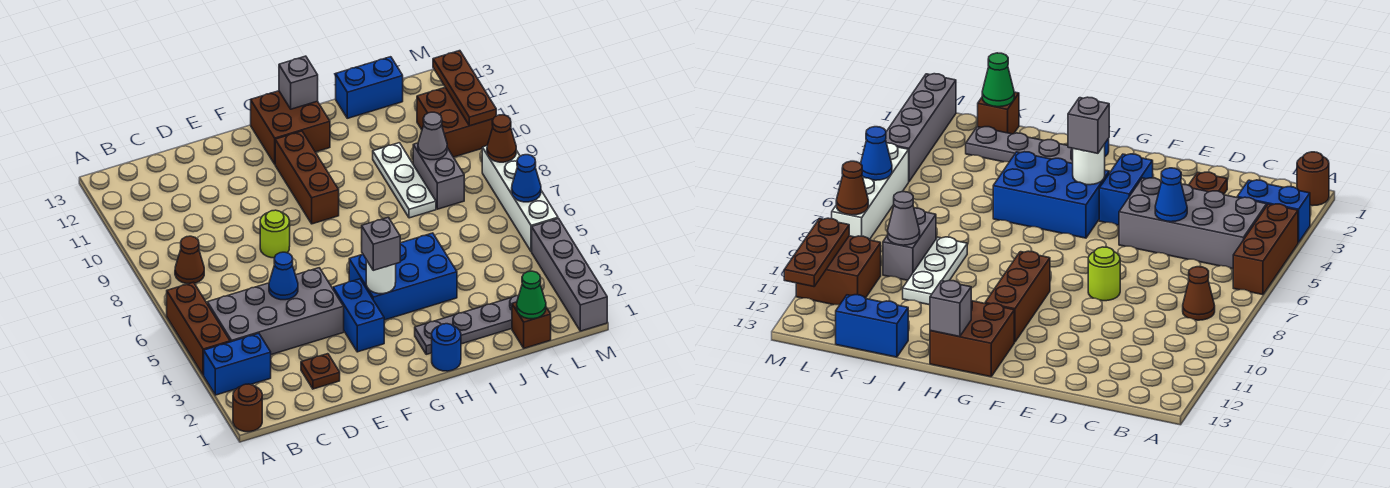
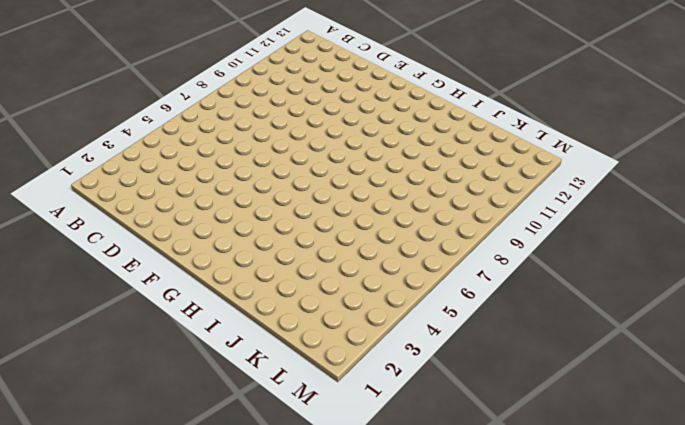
none -> brown 1x1 round brick [233,384,262,432]
none -> blue 1x2 brick [204,333,271,395]
none -> brown 1x3 brick [167,282,230,375]

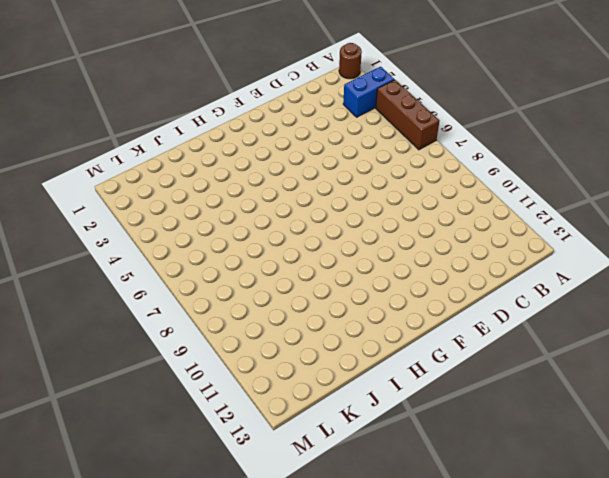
none -> grey 2x4 brick [207,268,344,355]
none -> brown 1x1 cone [175,236,204,284]
none -> brown 1x1 plate [301,354,340,389]

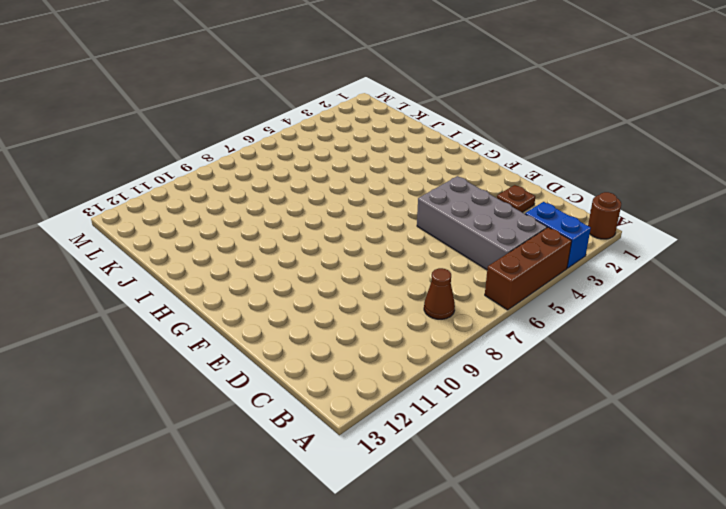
none -> lime 1x1 round brick [260,210,290,258]
none -> blue 1x2 brick [333,279,384,352]
none -> blue 2x3 brick [349,233,457,320]

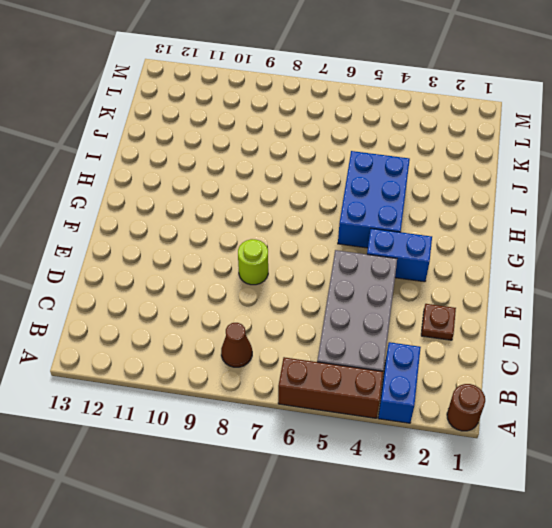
none -> brown 1x3 brick [275,131,339,224]
none -> brown 2x2 brick [251,91,330,164]
none -> blue 1x1 round brick [432,324,461,371]

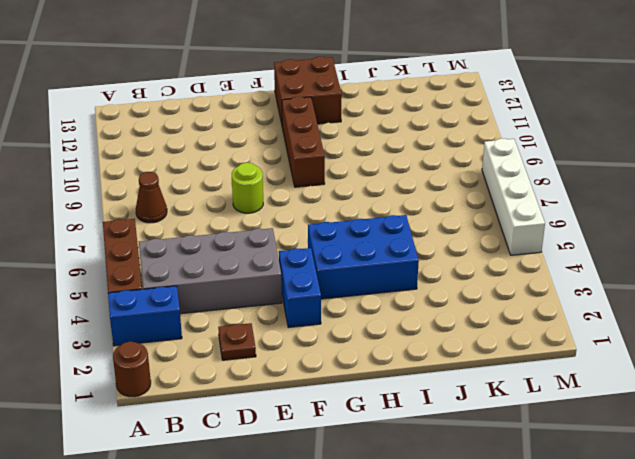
none -> blue 1x1 round brick [432,324,461,371]
none -> grey 1x4 plate [415,296,519,354]
none -> white 1x3 plate [373,143,436,218]

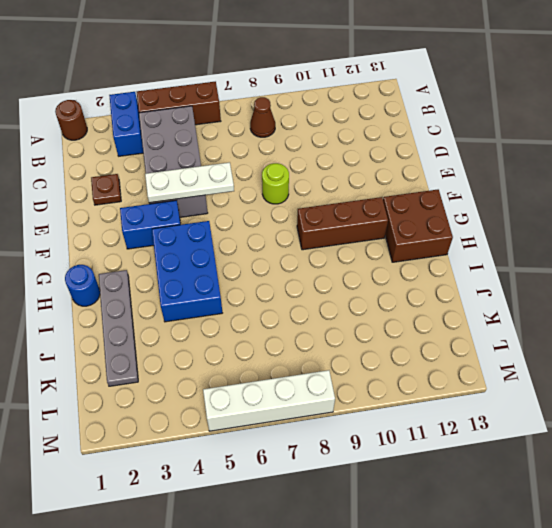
white 1x3 plate [145,162,234,203] -> white 1x3 plate moved to [373,143,436,218]
none -> blue 1x2 brick [336,57,403,118]
none -> brown 1x1 brick [512,302,551,348]
none -> grey 1x2 brick [413,143,464,209]

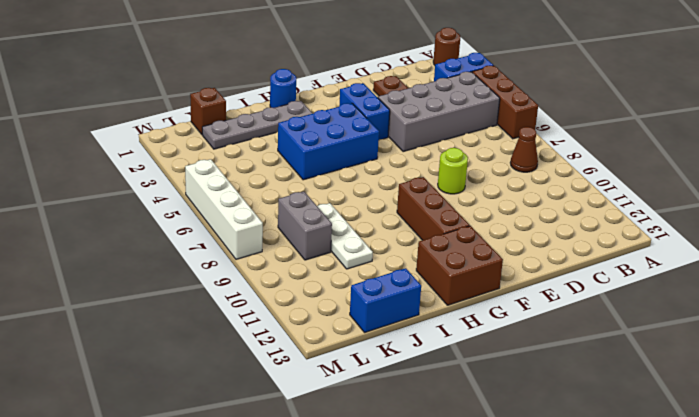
none -> brown 2x2 brick [417,87,493,157]
none -> grey 1x4 brick [532,218,607,331]
none -> blue 1x1 cone [269,252,298,300]

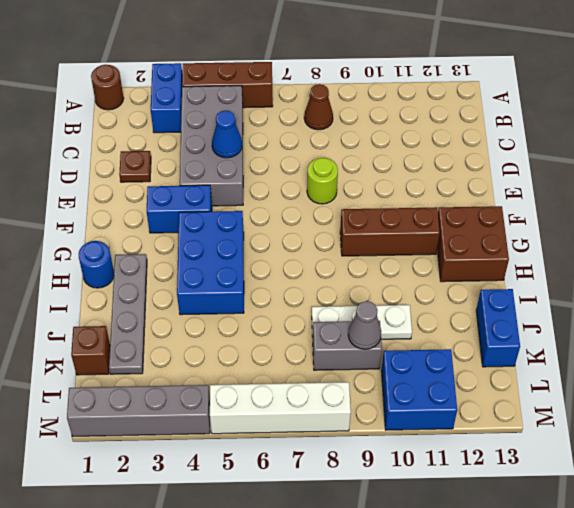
blue 2x2 brick [381,349,457,430] -> brown 2x2 brick [417,87,493,157]
none -> white 1x1 round brick [366,260,396,294]
none -> grey 1x1 brick [279,56,318,109]
none -> green 1x1 cone [517,271,546,319]

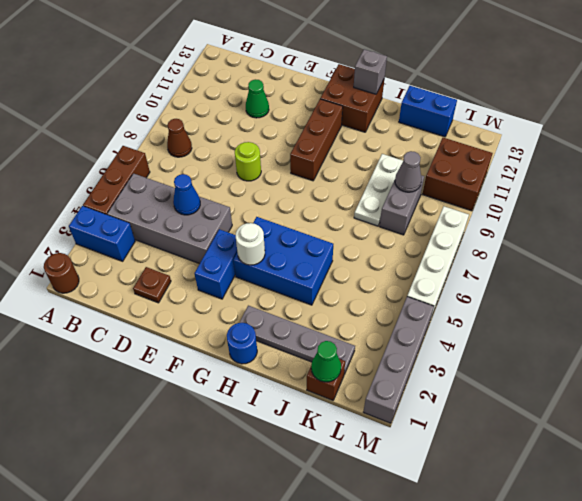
green 1x1 cone [246,79,269,118] -> none
none -> blue 1x1 cone [512,155,541,202]
none -> brown 1x1 cone [487,115,516,162]
none -> brown 1x3 plate [433,51,496,126]

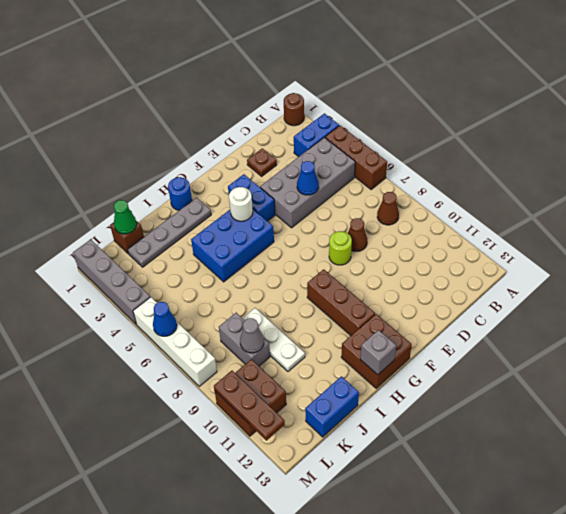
brown 1x1 cone [348,218,367,251] -> brown 1x1 cone moved to [487,115,516,162]
none -> grey 1x1 brick [362,217,400,270]

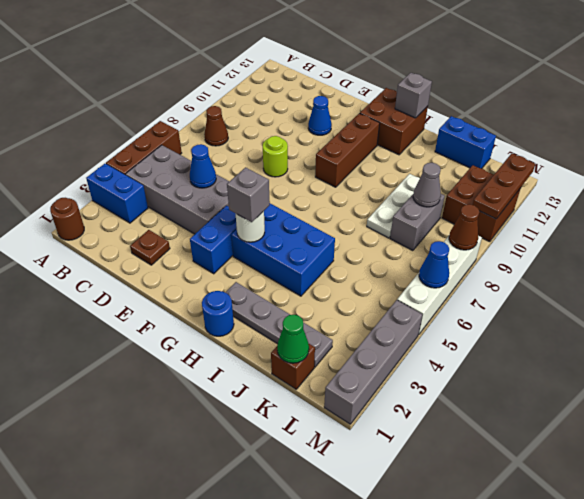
blue 1x1 cone [308,96,332,135] -> none

